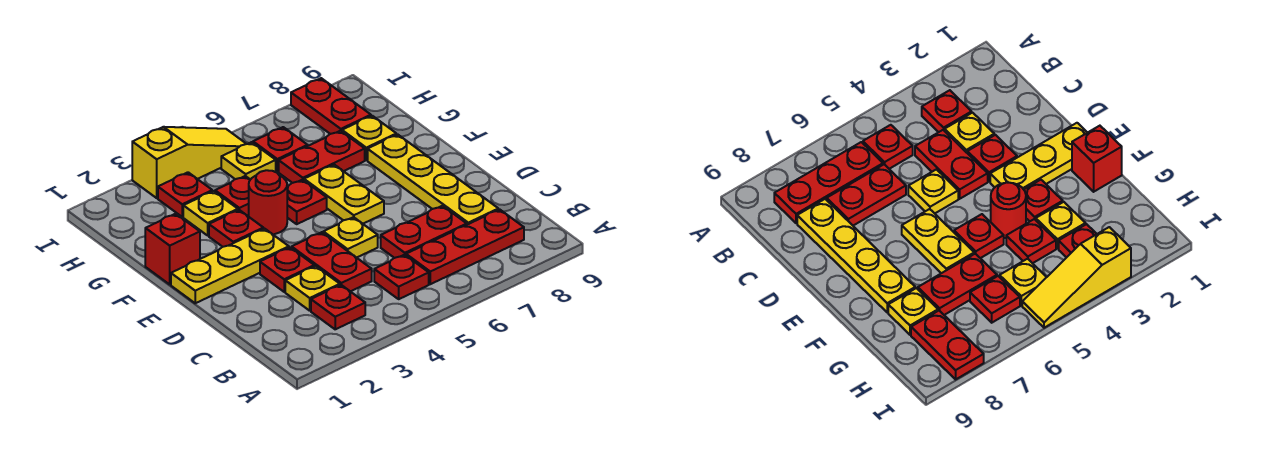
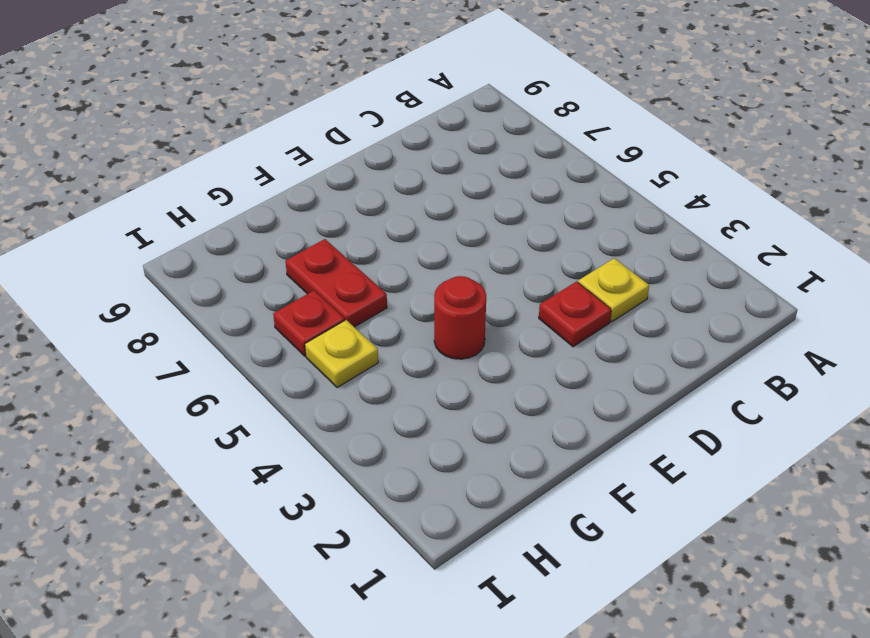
none -> red 1x1 plate [311,285,365,329]
none -> red 1x1 plate [374,255,429,299]
none -> red 1x3 plate [406,209,524,284]

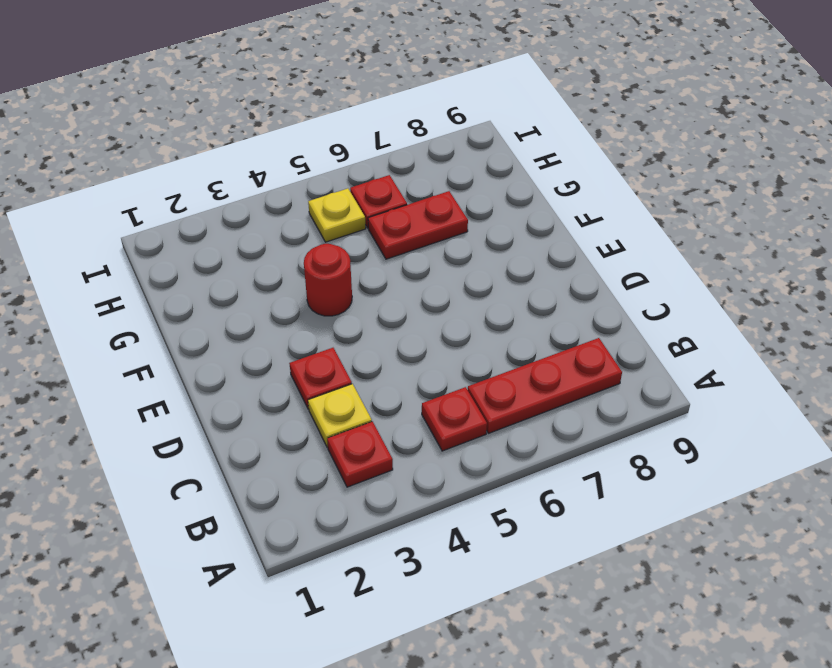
none -> red 1x2 plate [292,232,372,291]
none -> red 1x2 plate [381,206,467,258]
none -> yellow 1x4 plate [368,134,498,225]

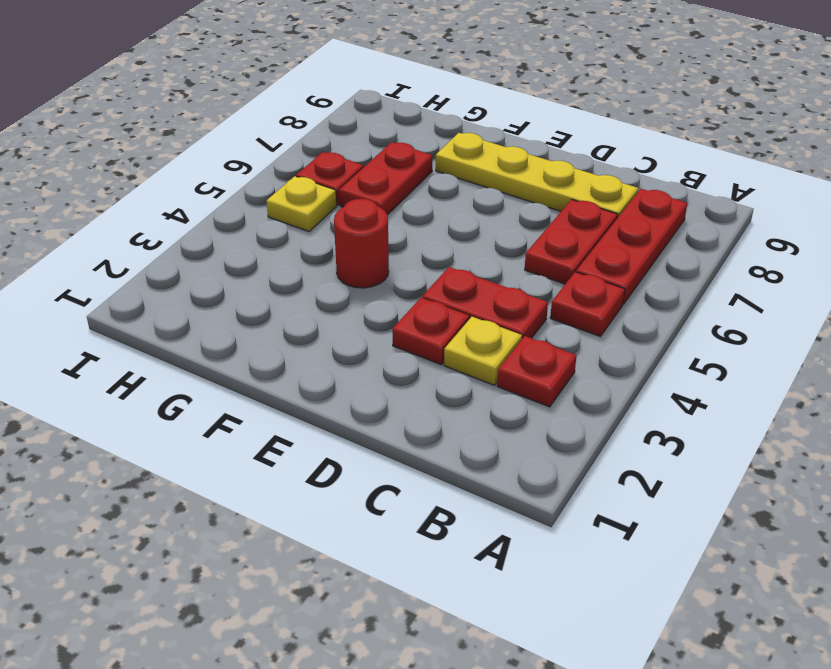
none -> yellow 1x1 plate [323,217,378,258]
none -> yellow 1x3 plate [171,229,289,303]
none -> yellow 1x2 plate [304,165,384,224]

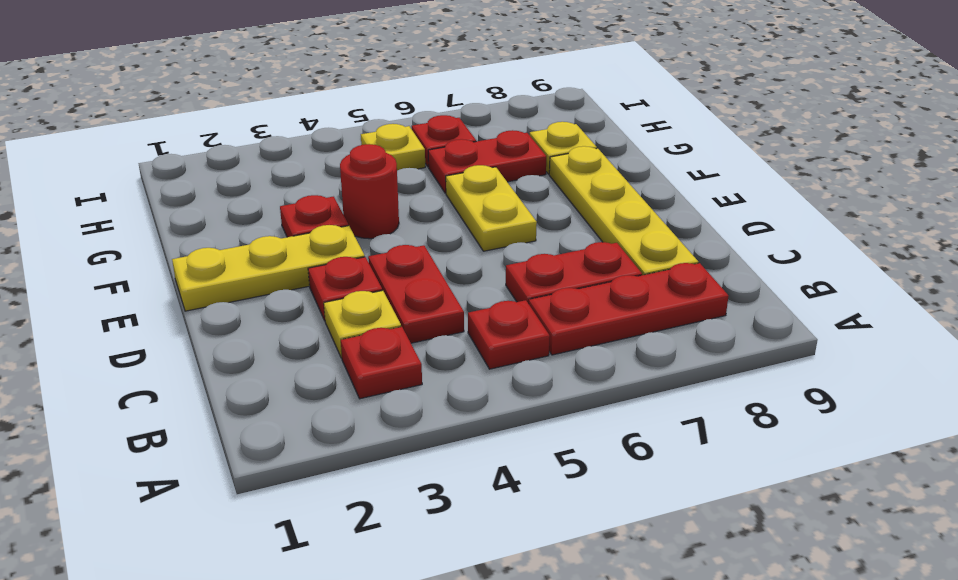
none -> yellow 1x1 plate [323,217,378,258]
none -> red 1x1 brick [145,214,200,284]
none -> red 1x1 plate [287,180,327,224]

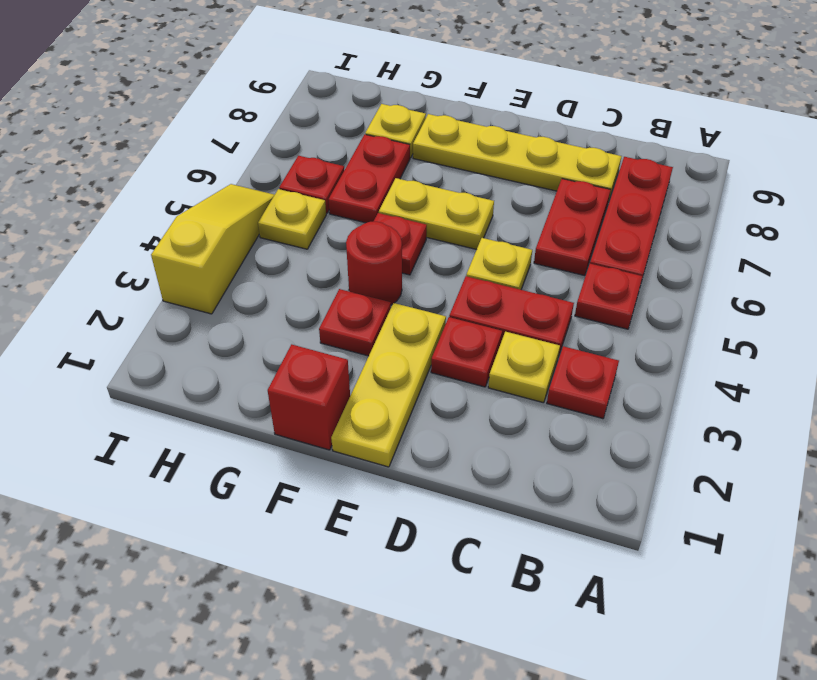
none -> yellow 1x1 plate [183,191,238,235]
none -> red 1x1 plate [215,176,250,216]
none -> red 1x1 plate [158,172,212,217]

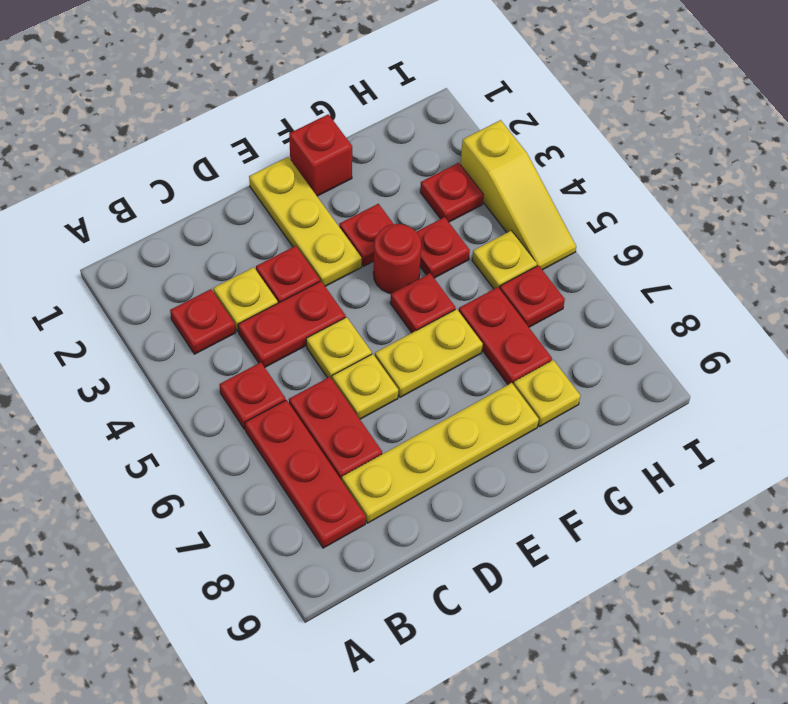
yellow 1x1 plate [332,354,398,419] -> yellow 1x1 plate moved to [183,191,238,235]
none -> red 1x2 plate [291,78,371,134]

